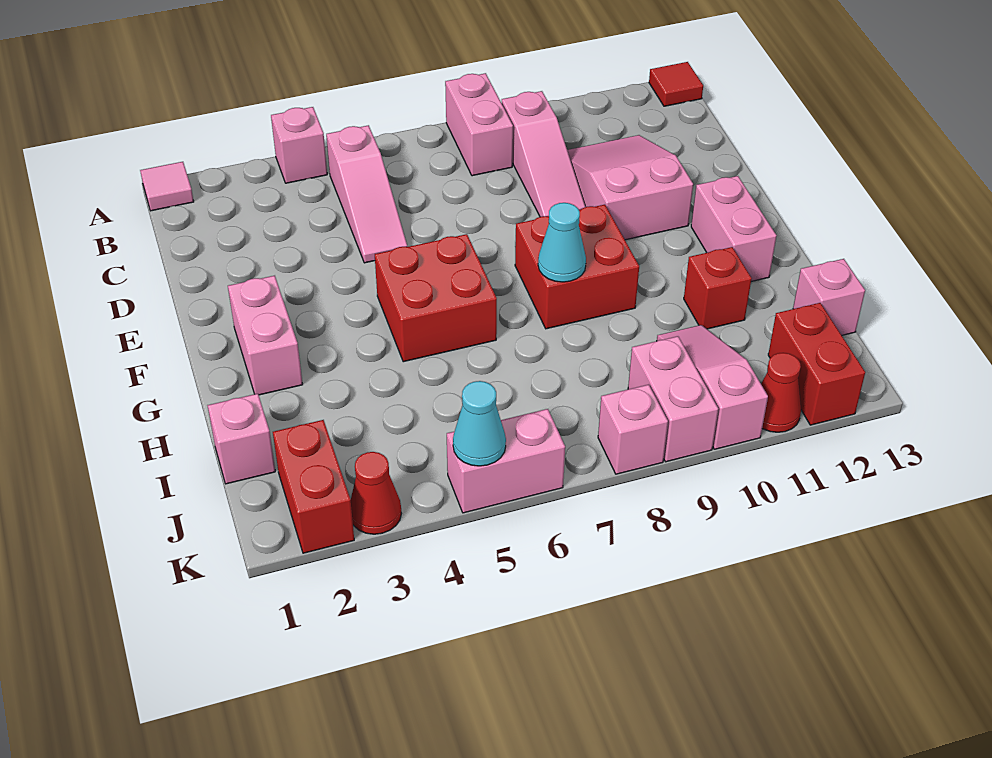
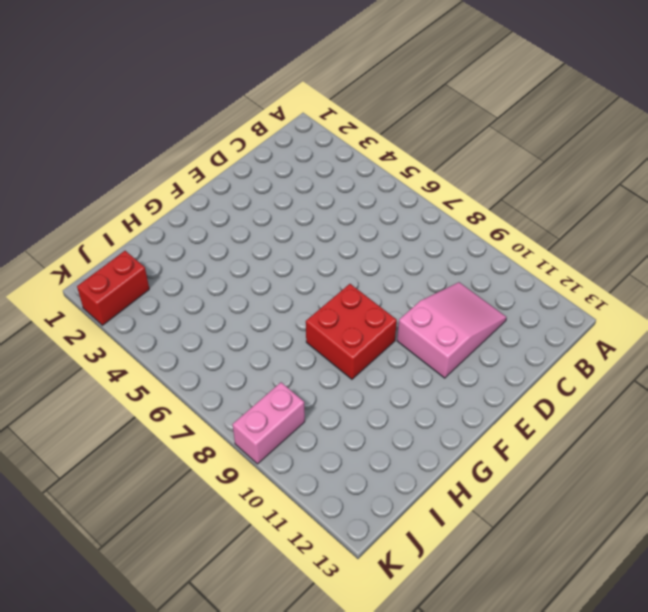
none -> pink 1x1 tile [140,162,194,211]
none -> pink 1x1 brick [271,107,327,183]
none -> pink 1x2 brick [445,73,513,176]

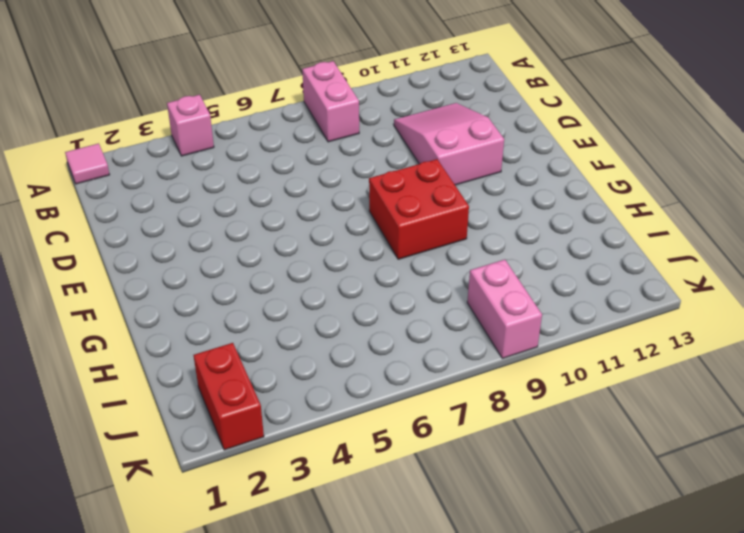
none -> red 1x1 tile [649,62,703,106]
none -> pink 1x3 slope [326,125,407,263]
none -> pink 1x3 slope [502,91,585,217]

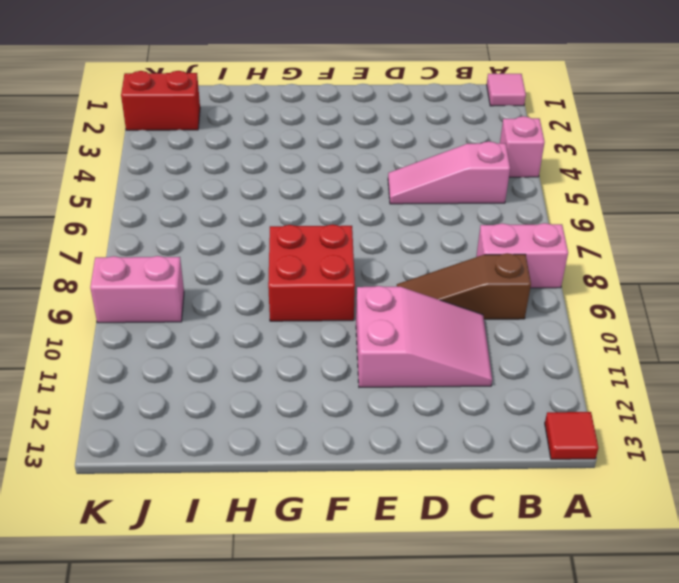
brown 1x3 slope [397,253,531,319] -> pink 1x3 slope [502,91,585,217]
none -> pink 1x2 brick [228,276,303,395]
none -> red 2x2 brick [375,234,497,362]
none -> pink 1x2 brick [691,176,777,282]

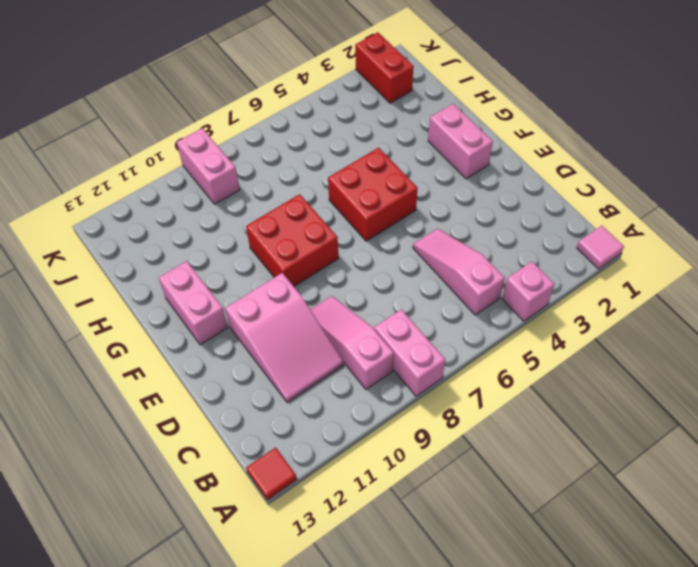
none -> red 1x1 brick [684,247,752,329]
none -> pink 1x1 brick [207,394,275,484]
none -> pink 1x3 slope [657,325,768,449]

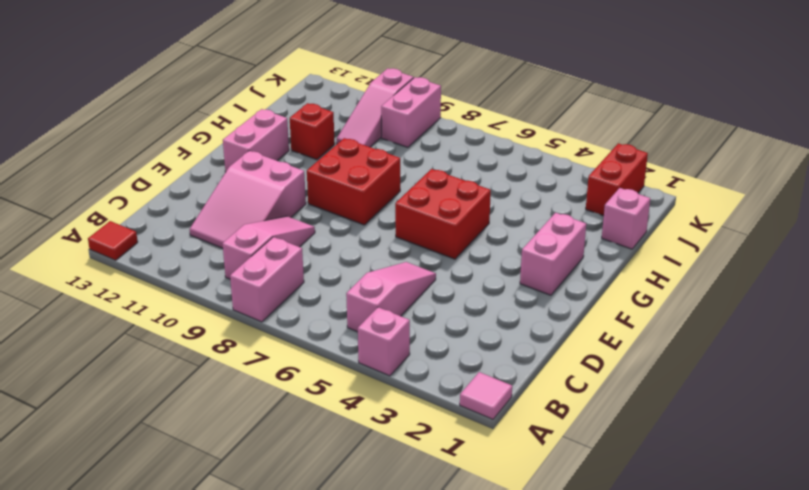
none -> pink 1x1 brick [793,259,865,335]
none -> red 1x2 brick [768,303,865,425]
none -> red 1x1 cone [350,452,401,534]

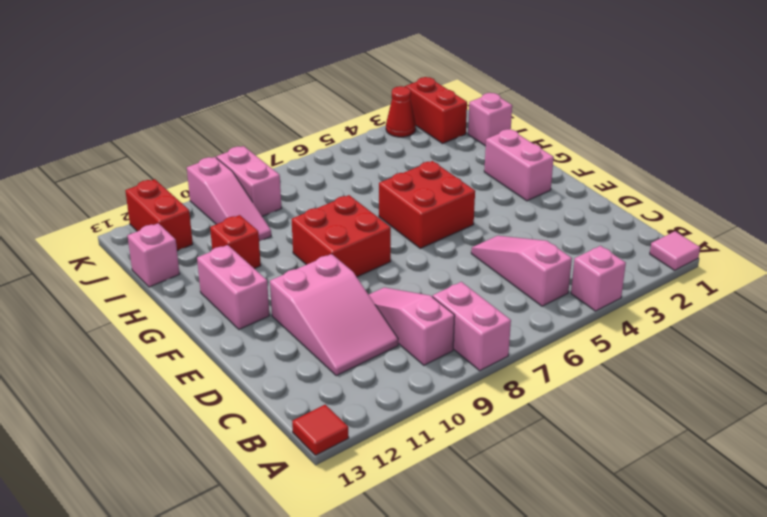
none -> pink 1x2 brick [447,409,565,513]
none -> pink 1x1 brick [598,385,668,474]
none -> red 1x1 cone [761,353,801,432]

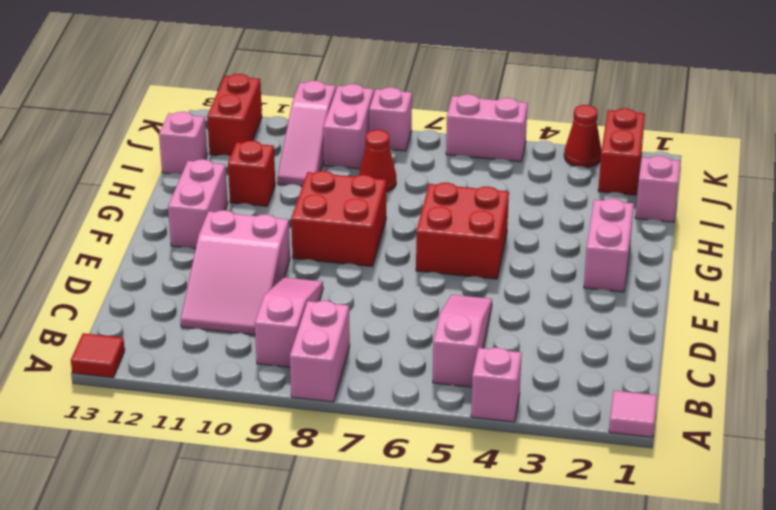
red 1x1 cone [359,130,396,192] -> red 1x1 cone moved to [761,353,801,432]
none -> cyan 1x1 cone [538,203,586,282]
none -> cyan 1x1 cone [453,381,506,466]

